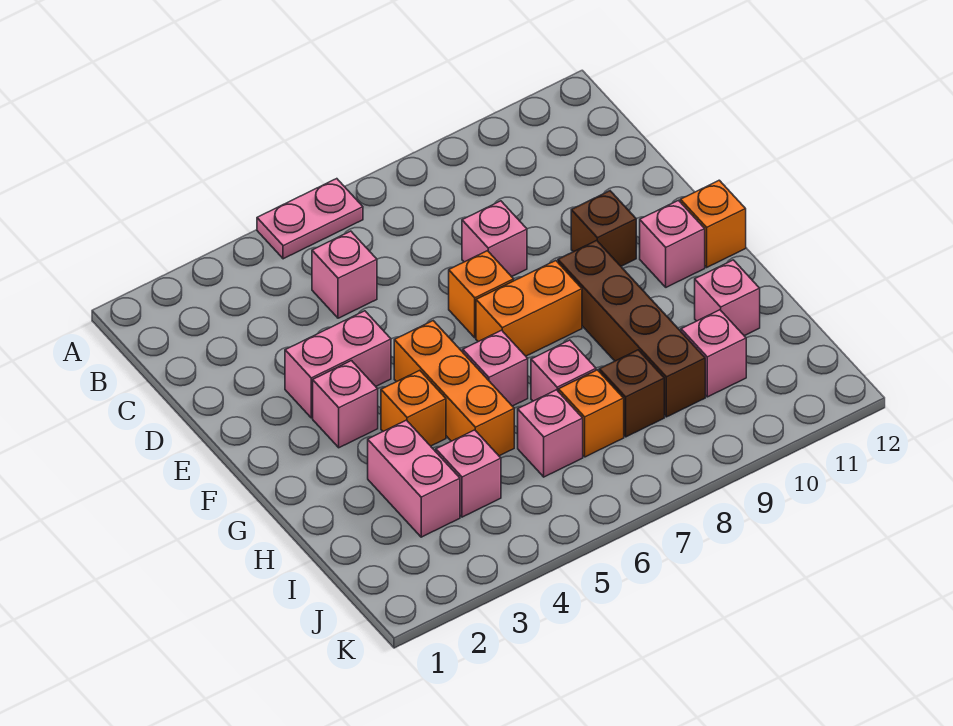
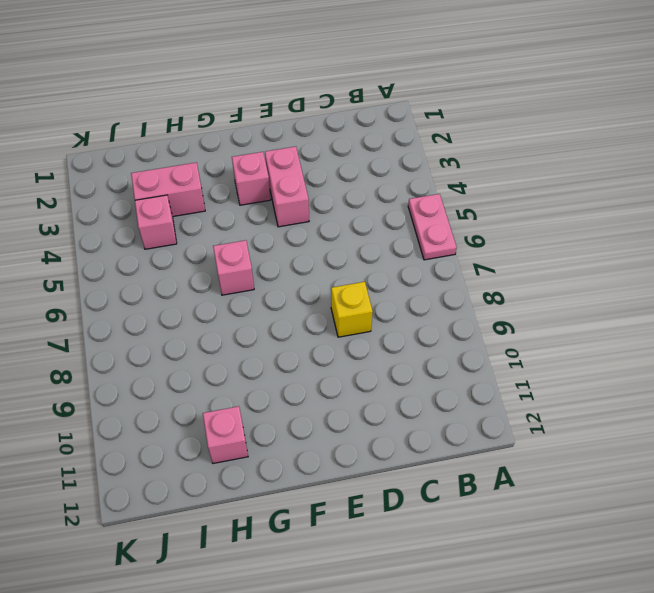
yellow 1x1 brick [331,282,373,337] -> pink 1x1 brick [462,201,527,277]
none -> pink 1x1 brick [312,231,377,318]
none -> orange 1x1 brick [449,251,514,338]
none -> brown 1x1 brick [571,191,636,266]

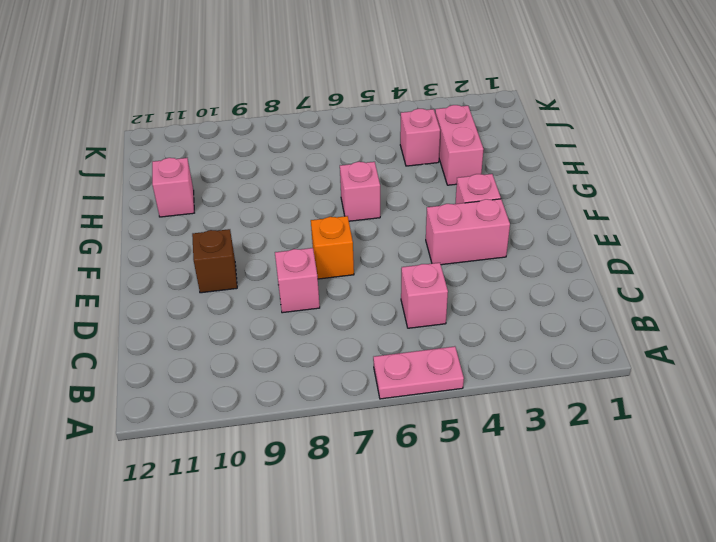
none -> orange 1x3 brick [394,321,514,456]
none -> orange 1x2 brick [476,261,582,356]
none -> brown 1x4 brick [558,240,705,417]

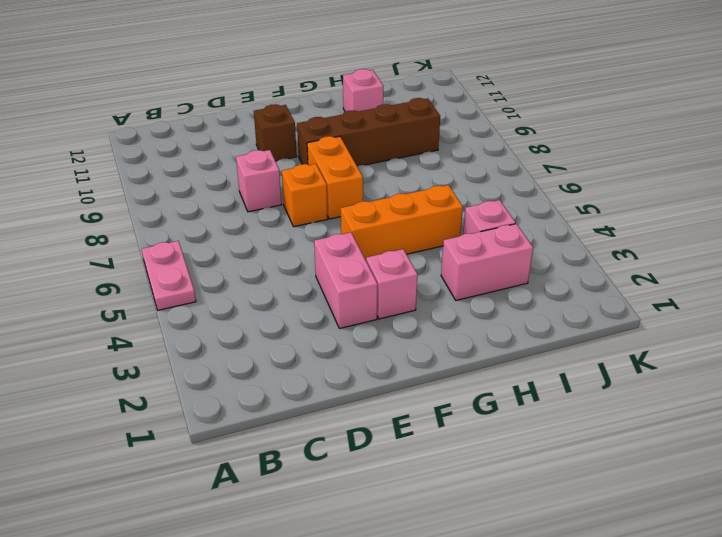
none -> pink 1x1 brick [312,231,377,318]
none -> pink 1x1 brick [640,200,705,287]
none -> orange 1x1 brick [680,180,746,267]

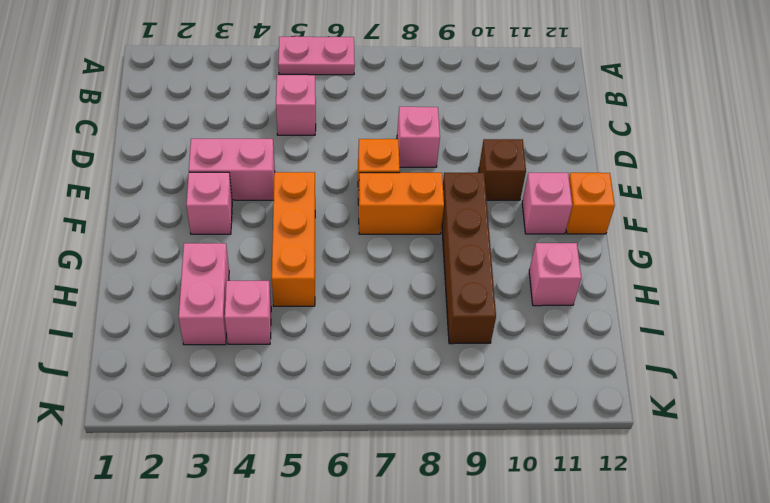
none -> orange 1x1 brick [381,370,446,446]
none -> pink 1x1 brick [463,330,528,406]
none -> pink 1x1 brick [531,340,596,401]

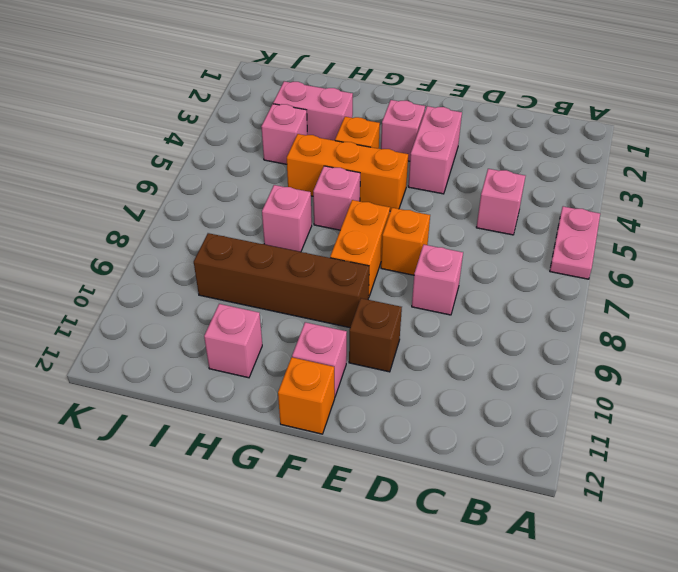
none -> pink 1x1 brick [518,390,583,477]
none -> orange 1x1 brick [559,370,624,457]
none -> brown 1x1 brick [599,350,664,437]

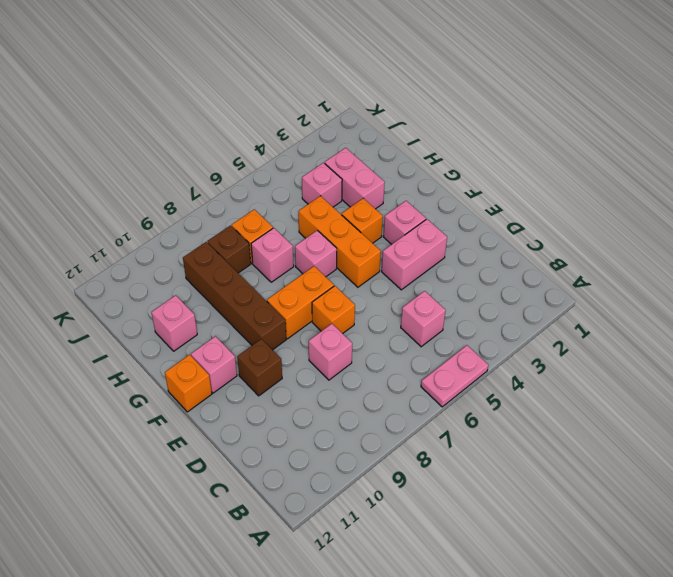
none -> pink 1x1 brick [518,390,583,477]
none -> pink 1x1 brick [681,310,746,397]

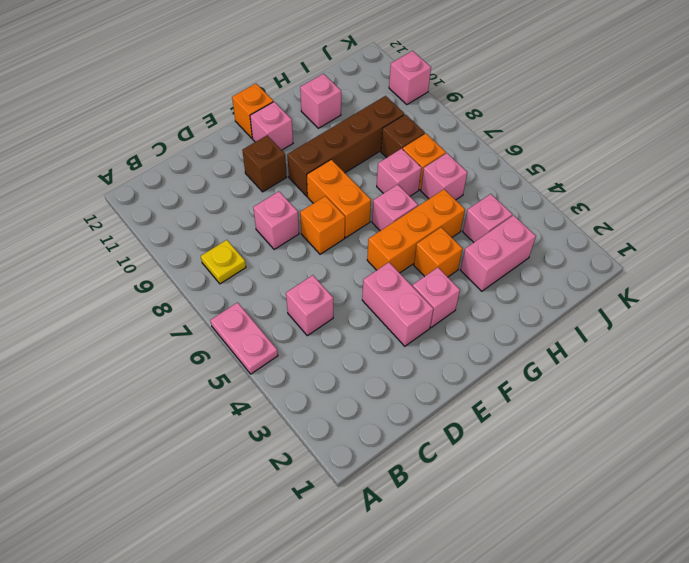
yellow 1x1 plate [201,240,246,284] -> none
pink 1x1 brick [389,51,431,105] -> pink 1x1 brick moved to [681,310,746,397]

